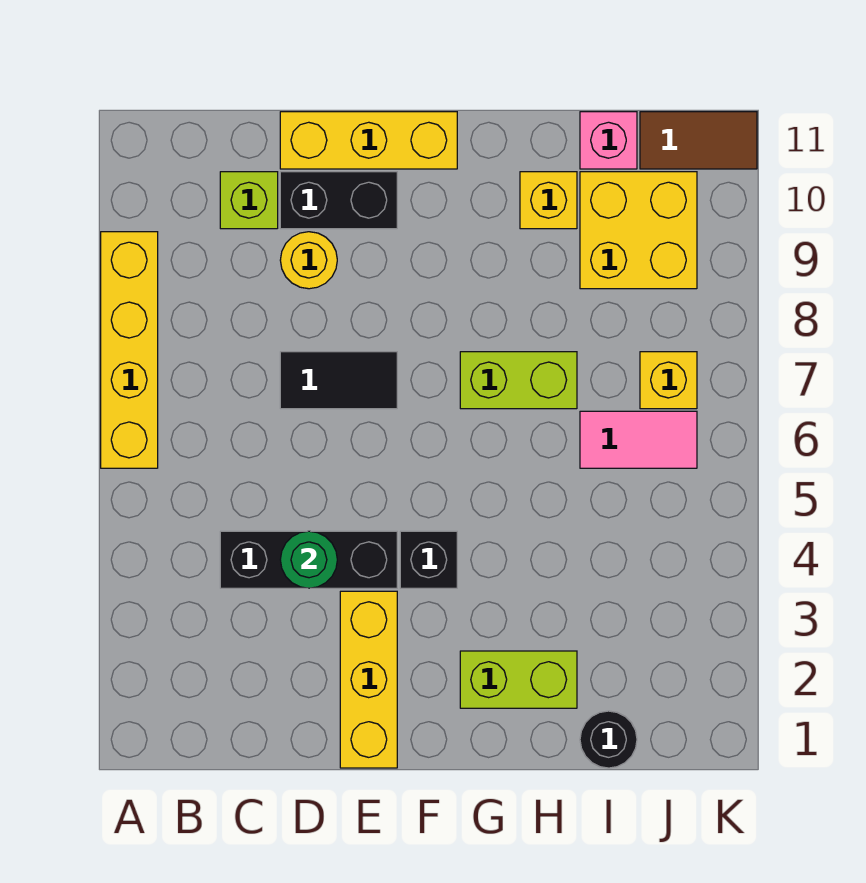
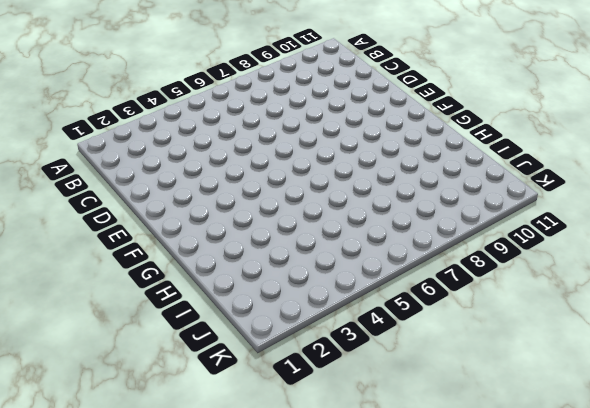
none -> yellow 1x4 brick [101,232,158,468]
none -> black 1x3 brick [220,531,397,588]
none -> lime 1x1 brick [220,172,278,229]

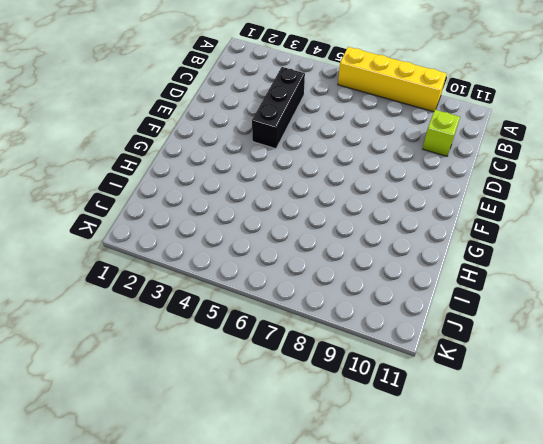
none -> black 1x2 tile [280,352,397,409]
none -> yellow 1x1 round brick [280,232,337,289]
none -> black 1x2 brick [280,172,397,229]

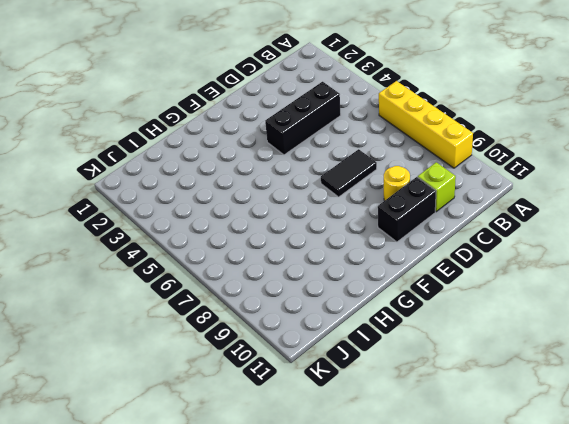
none -> yellow 1x3 brick [280,112,457,169]
none -> yellow 1x3 brick [340,591,397,768]
none -> black 1x1 brick [400,531,457,588]

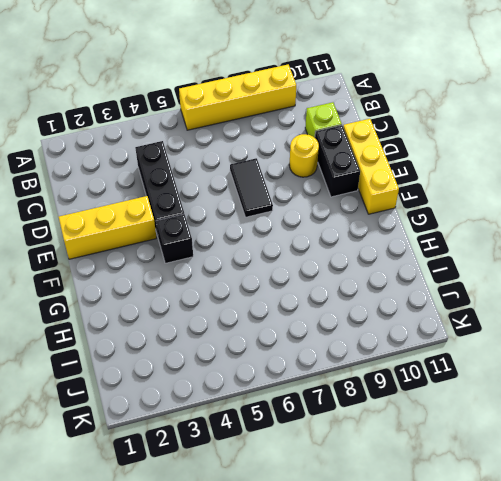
none -> lime 1x2 brick [460,651,577,708]
none -> lime 1x2 brick [460,352,577,409]
none -> yellow 1x1 brick [520,172,577,229]

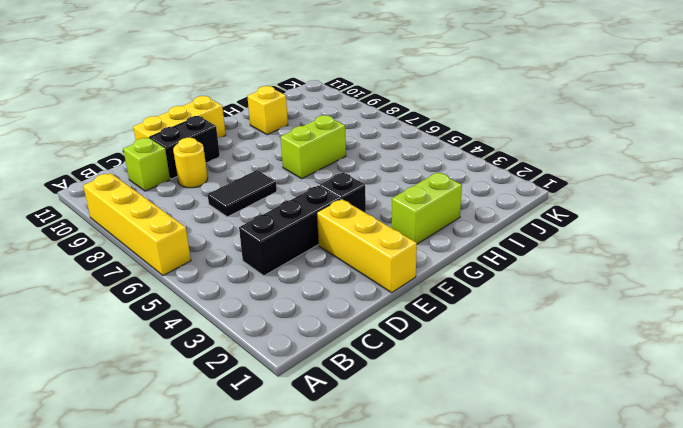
none -> black 1x1 round brick [580,711,637,768]
none -> pink 1x2 tile [580,411,697,468]
none -> yellow 2x2 brick [580,172,697,289]

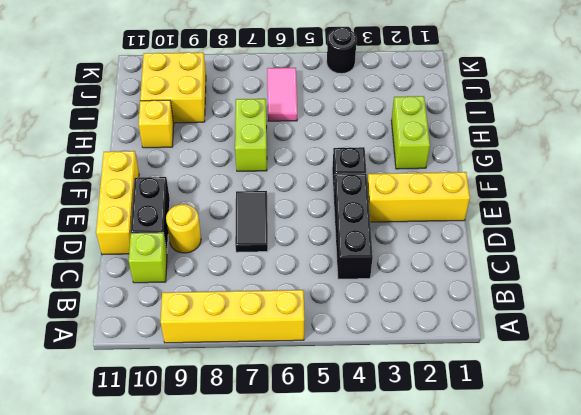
black 1x1 round brick [327,27,357,74] -> black 1x1 round brick moved to [580,711,637,768]
none -> pink 1x1 brick [580,112,637,169]
none -> yellow 1x1 brick [640,352,697,409]
none -> brown 1x2 tile [640,112,757,169]

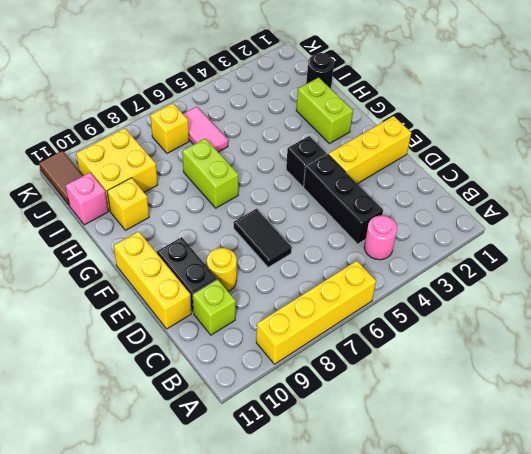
pink 1x1 round brick [364,215,397,260] -> none
none -> green 1x1 round brick [280,531,337,588]

